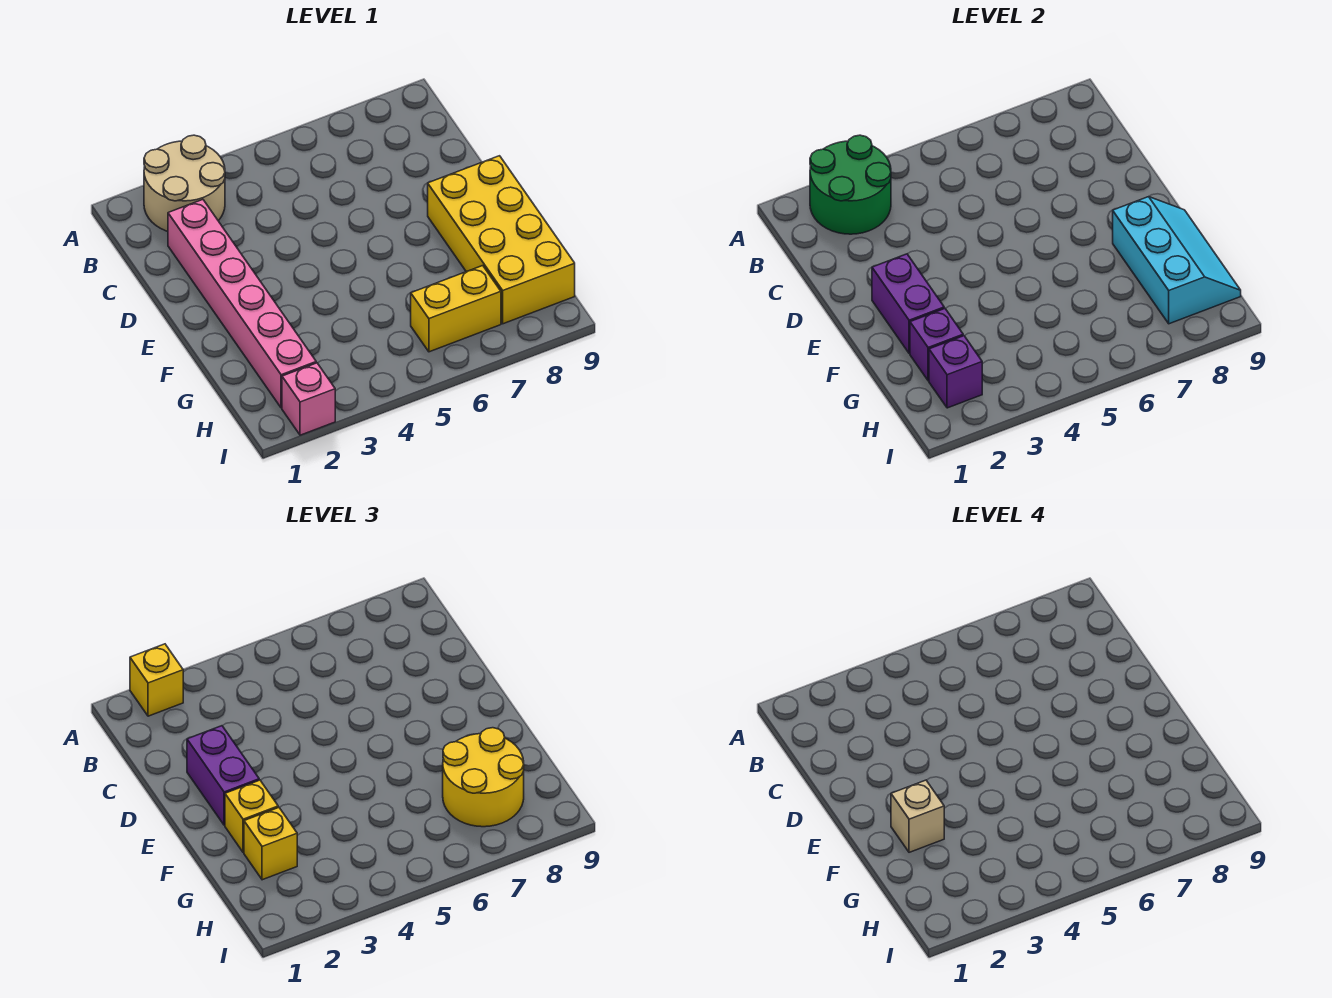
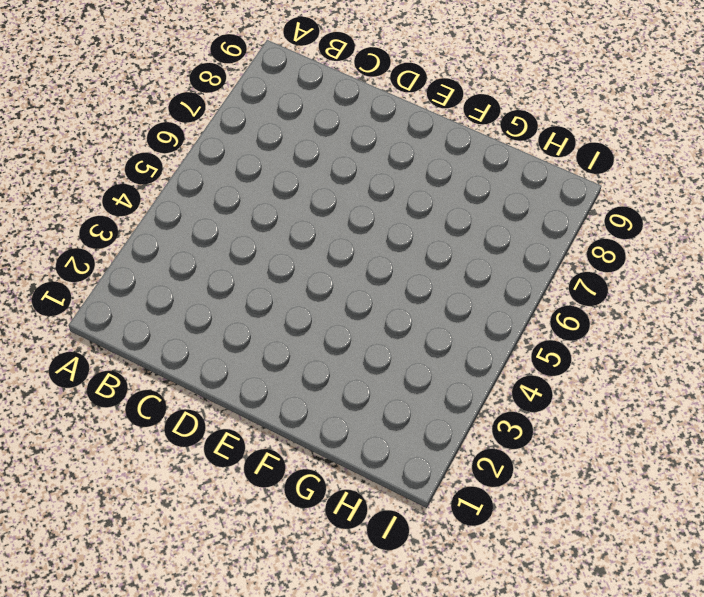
none -> tan 2x2 round brick [144,135,225,231]
none -> pink 1x6 brick [168,200,316,408]
none -> yellow 2x4 brick [428,156,575,324]

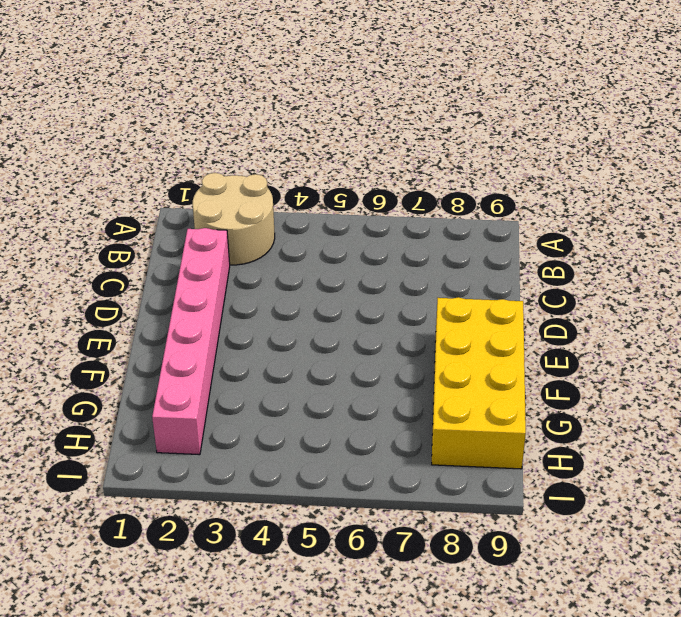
none -> yellow 1x2 brick [411,266,501,352]
none -> pink 1x1 brick [282,363,335,435]
none -> green 2x2 round brick [810,135,891,234]

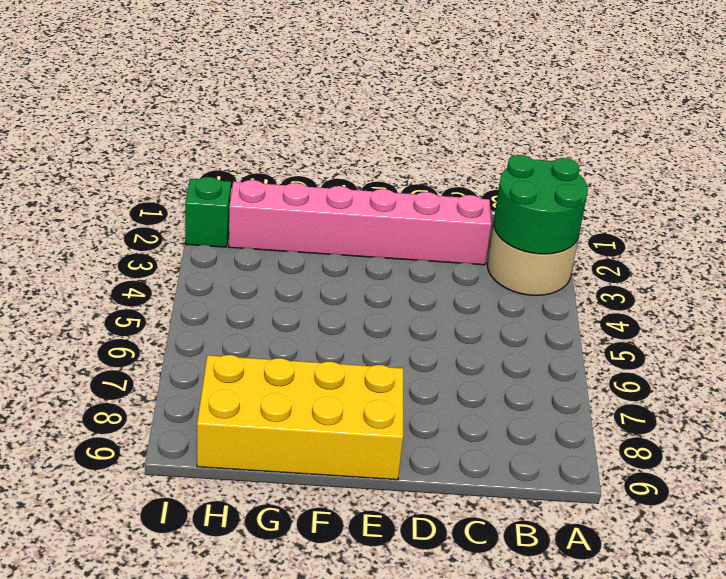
green 1x1 brick [185,177,231,247] -> pink 1x1 brick [282,363,335,435]
none -> yellow 1x2 brick [411,266,501,352]
none -> purple 1x2 brick [872,254,944,353]
none -> cyan 2x3 slope [1113,197,1241,324]

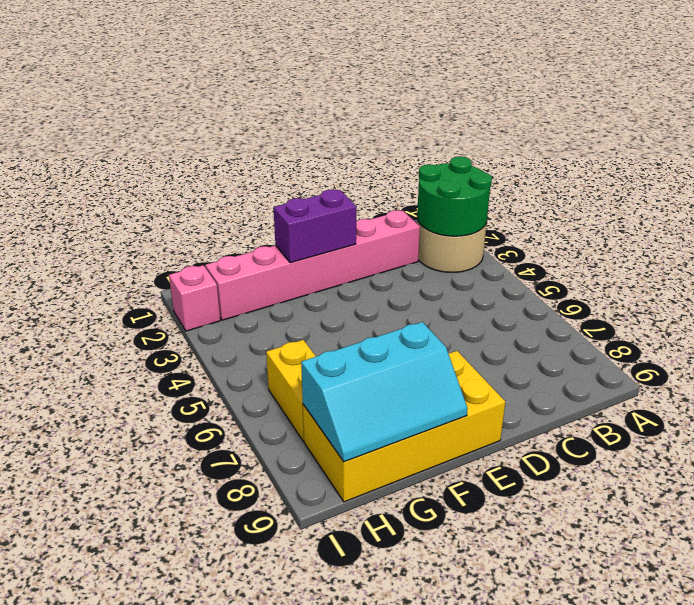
none -> purple 1x1 brick [910,308,963,381]
none -> purple 1x1 brick [929,336,982,408]
none -> yellow 1x1 brick [130,644,183,716]

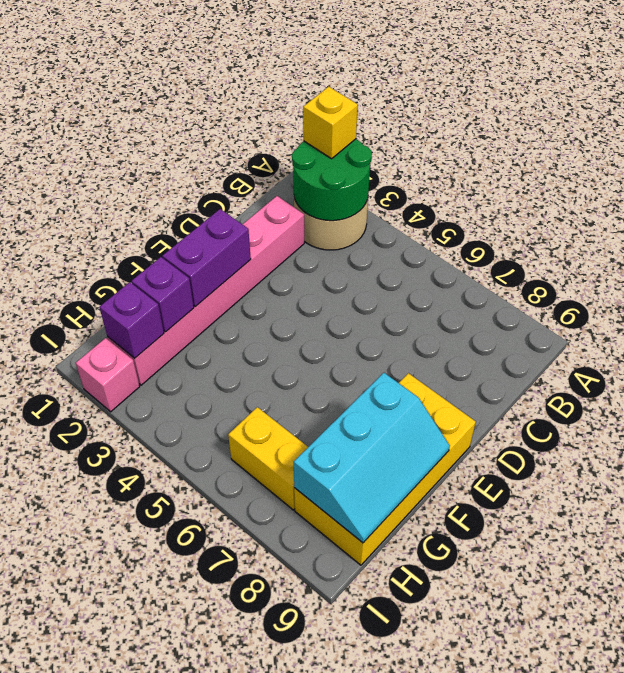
none -> purple 1x2 brick [187,726,259,825]
none -> yellow 1x1 brick [225,780,278,852]
none -> yellow 1x1 brick [244,807,297,880]

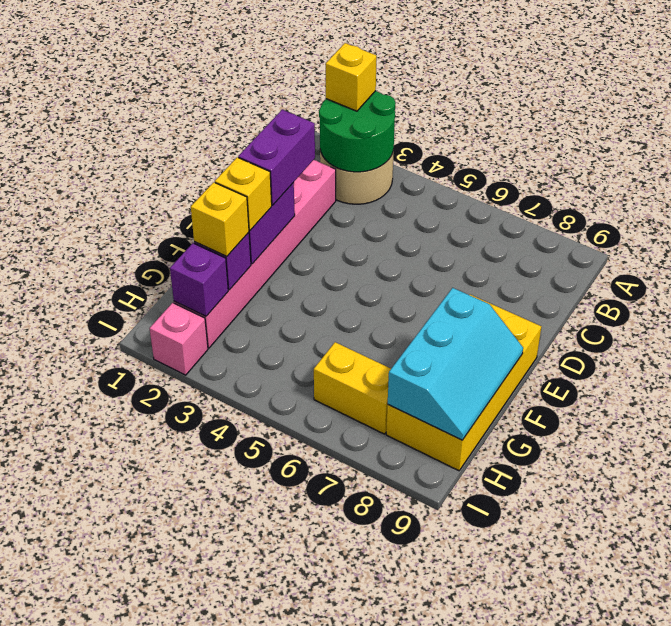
none -> yellow 2x2 round brick [443,728,524,827]
none -> tan 1x1 brick [891,780,944,852]

